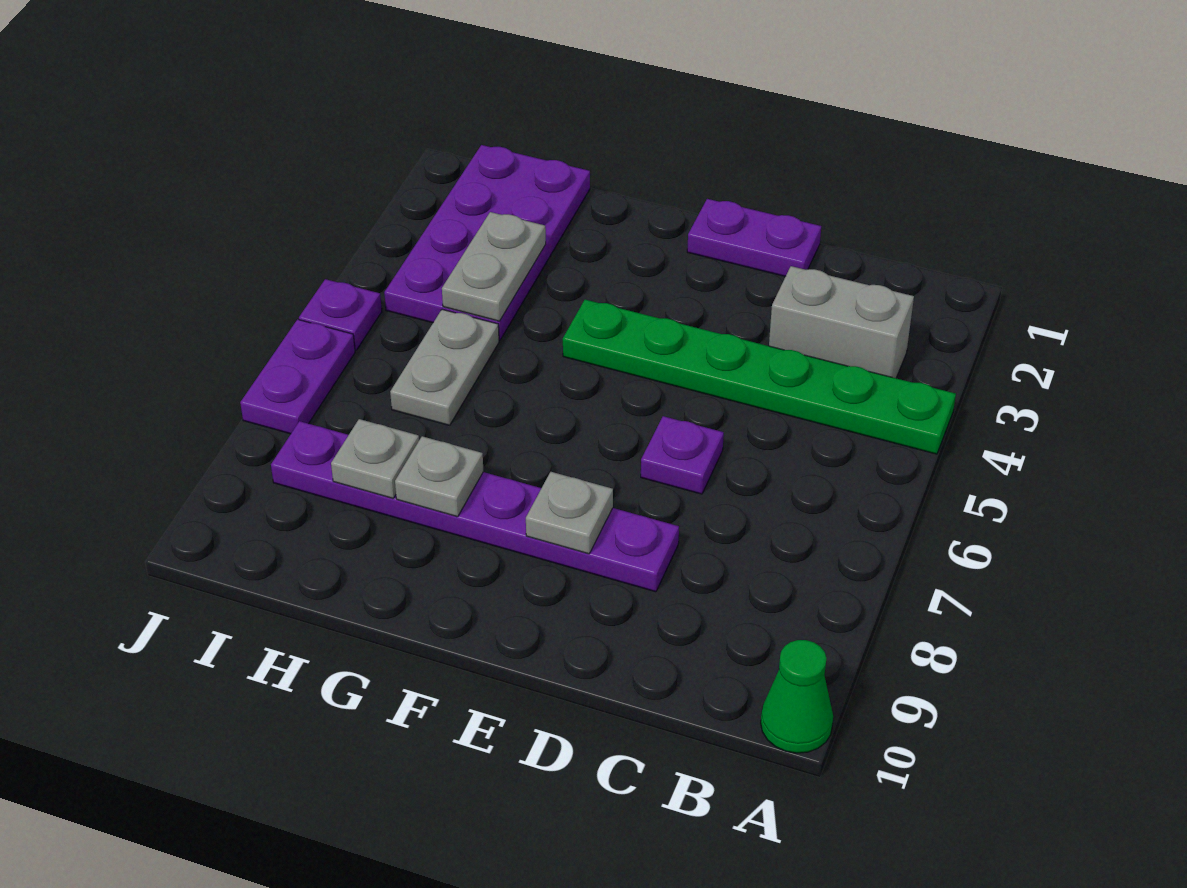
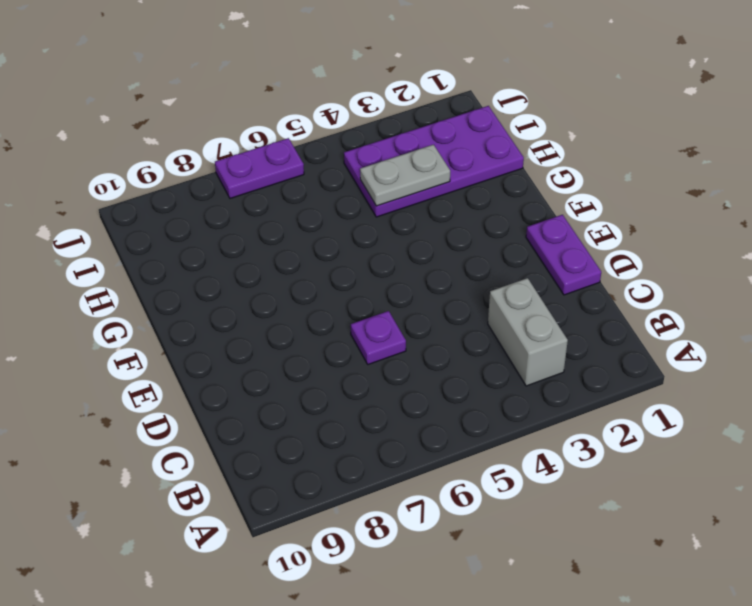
none -> green 1x6 plate [563,300,956,454]
none -> green 1x1 cone [761,640,833,753]
none -> purple 1x6 plate [271,421,679,592]

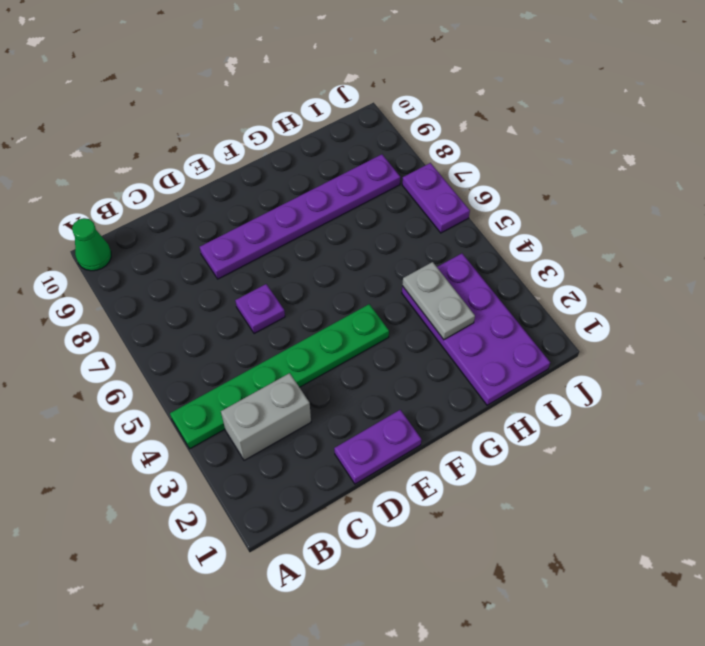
none -> grey 1x2 plate [390,309,499,425]
none -> purple 1x1 plate [299,279,382,350]
none -> grey 1x1 plate [526,472,613,554]

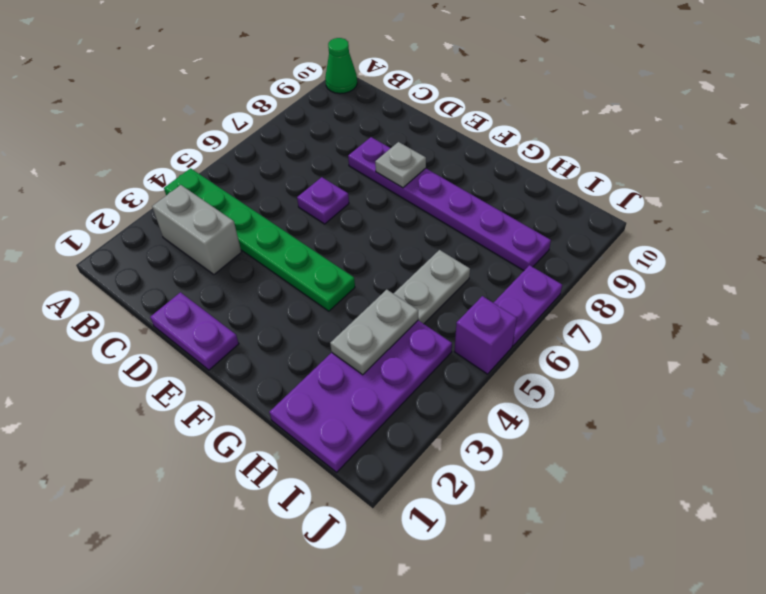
purple 1x1 brick [454,296,517,374] -> purple 1x1 plate [299,279,382,350]
none -> grey 1x1 plate [395,436,484,517]
none -> grey 1x1 plate [331,419,419,498]

